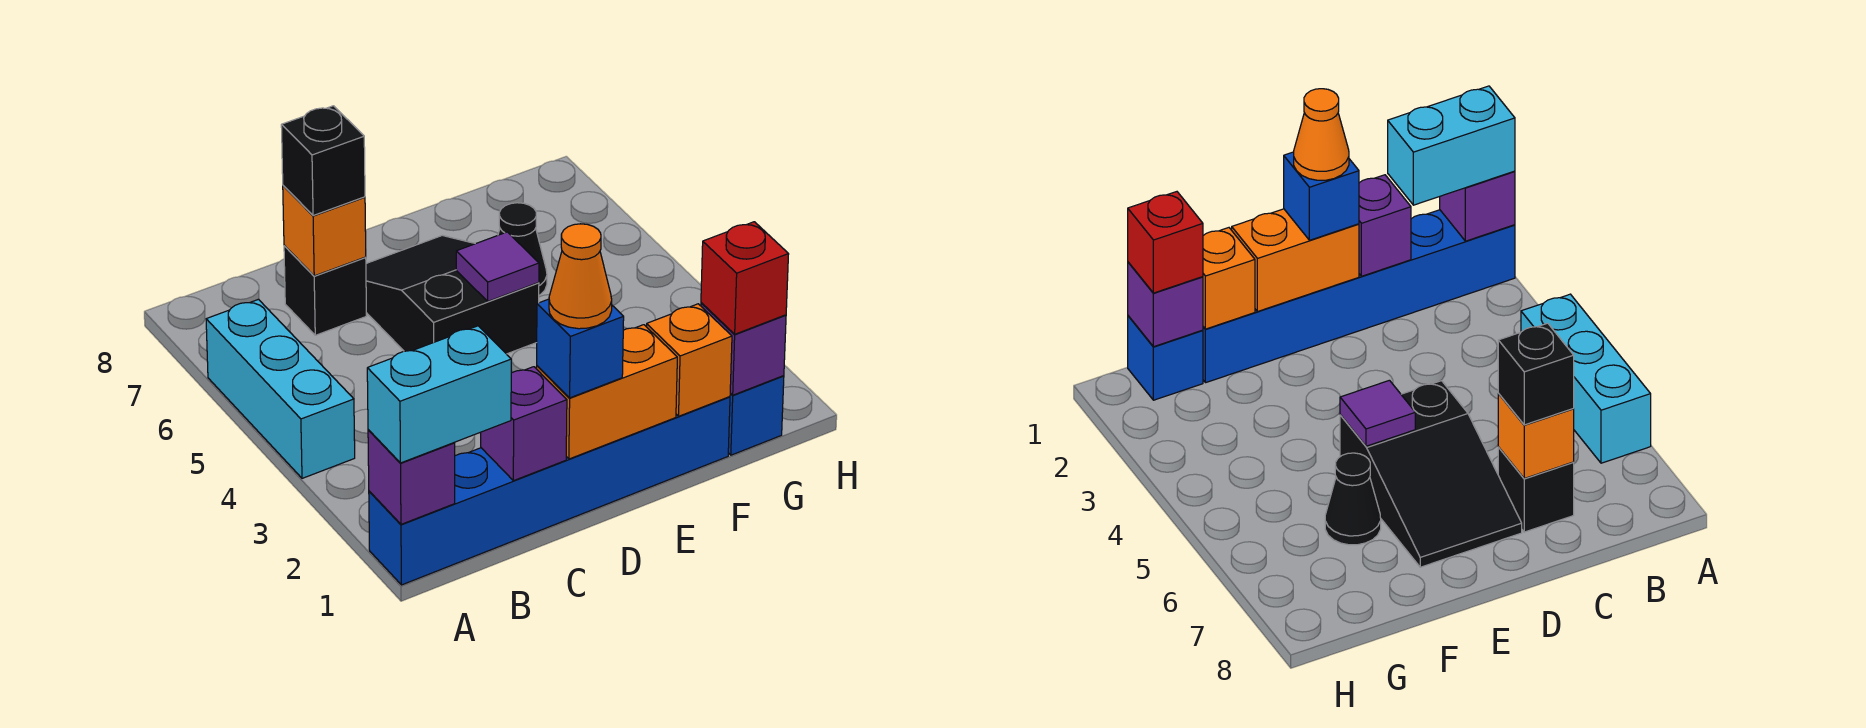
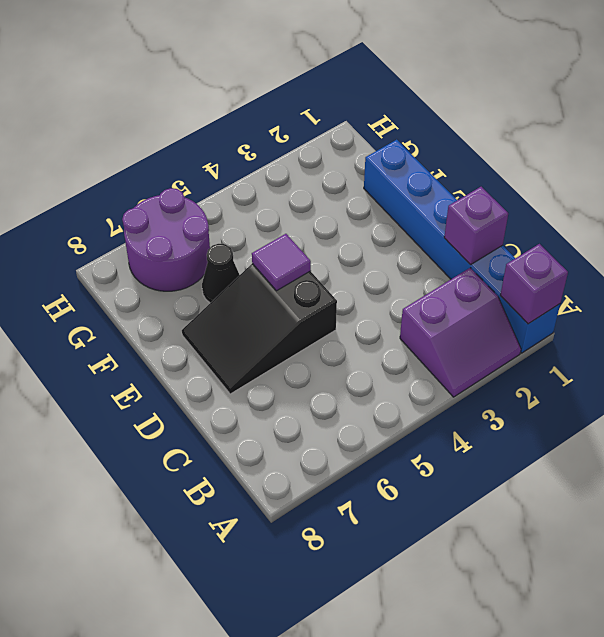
purple 2x2 slope [400,268,521,397] -> none
purple 2x2 round brick [122,188,210,291] -> none
none -> cyan 1x3 brick [206,299,355,478]
none -> black 1x1 brick [284,245,366,335]
none -> blue 1x1 brick [728,376,784,455]

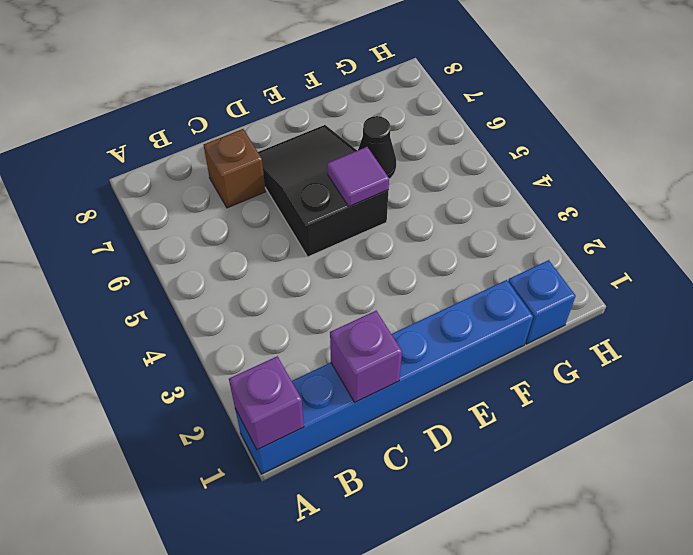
brown 1x1 brick [204,129,266,208] -> black 1x1 brick [284,245,366,335]
none -> cyan 1x3 brick [206,299,355,478]
none -> orange 1x1 brick [283,186,366,276]
none -> orange 1x2 brick [536,325,677,459]

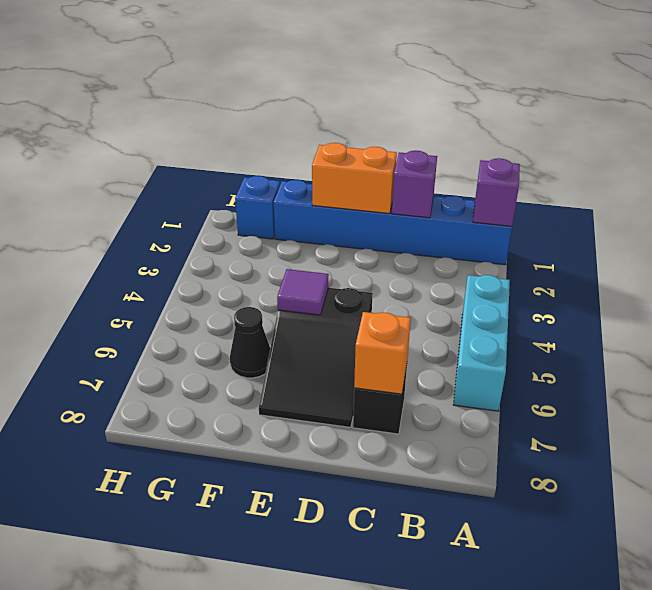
none -> orange 1x1 brick [646,304,732,416]
none -> purple 1x1 brick [701,303,786,395]
none -> cyan 1x2 brick [367,326,511,463]

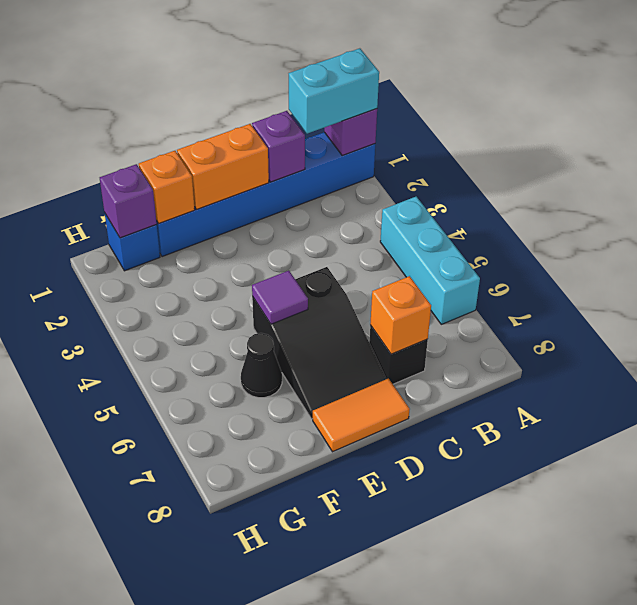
orange 1x2 tile [313,379,410,452] -> none
none -> black 1x1 brick [281,106,365,216]
none -> blue 1x1 brick [537,299,624,398]
none -> red 1x1 brick [701,222,789,334]

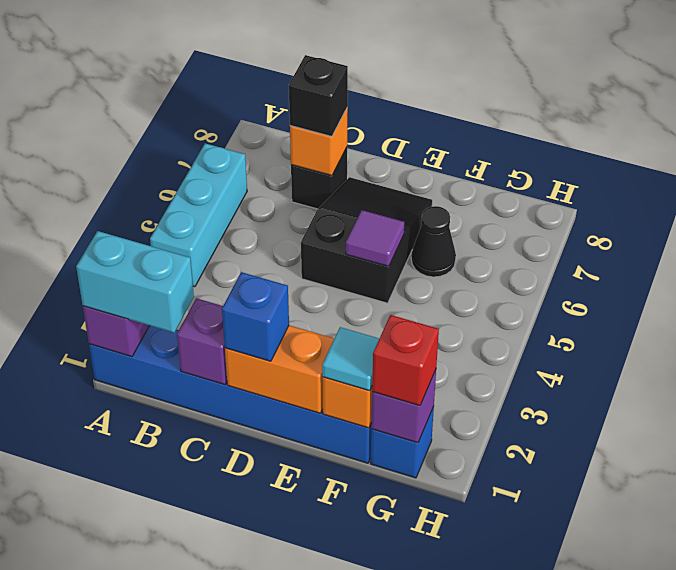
cyan 1x1 tile [322,327,379,391] -> none
none -> orange 1x1 cone [549,224,612,329]

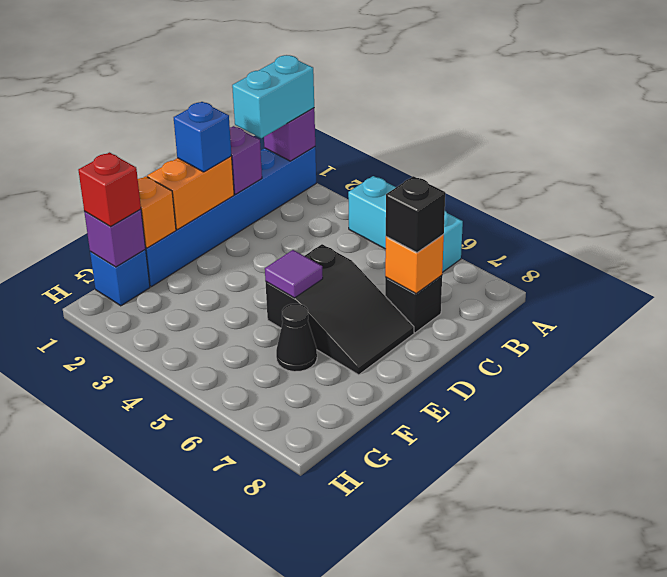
none -> orange 1x1 cone [549,224,612,329]

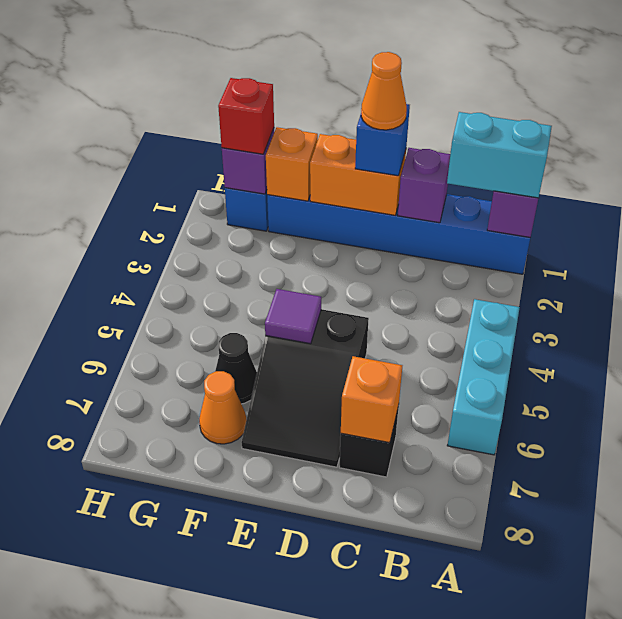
orange 1x1 cone [199,371,246,444] -> none
none -> black 1x1 brick [281,106,365,216]

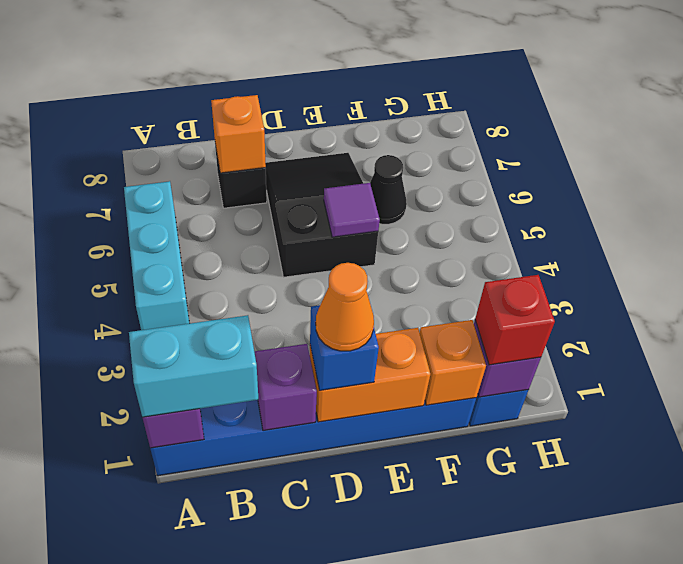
none -> black 1x1 brick [281,106,365,216]

